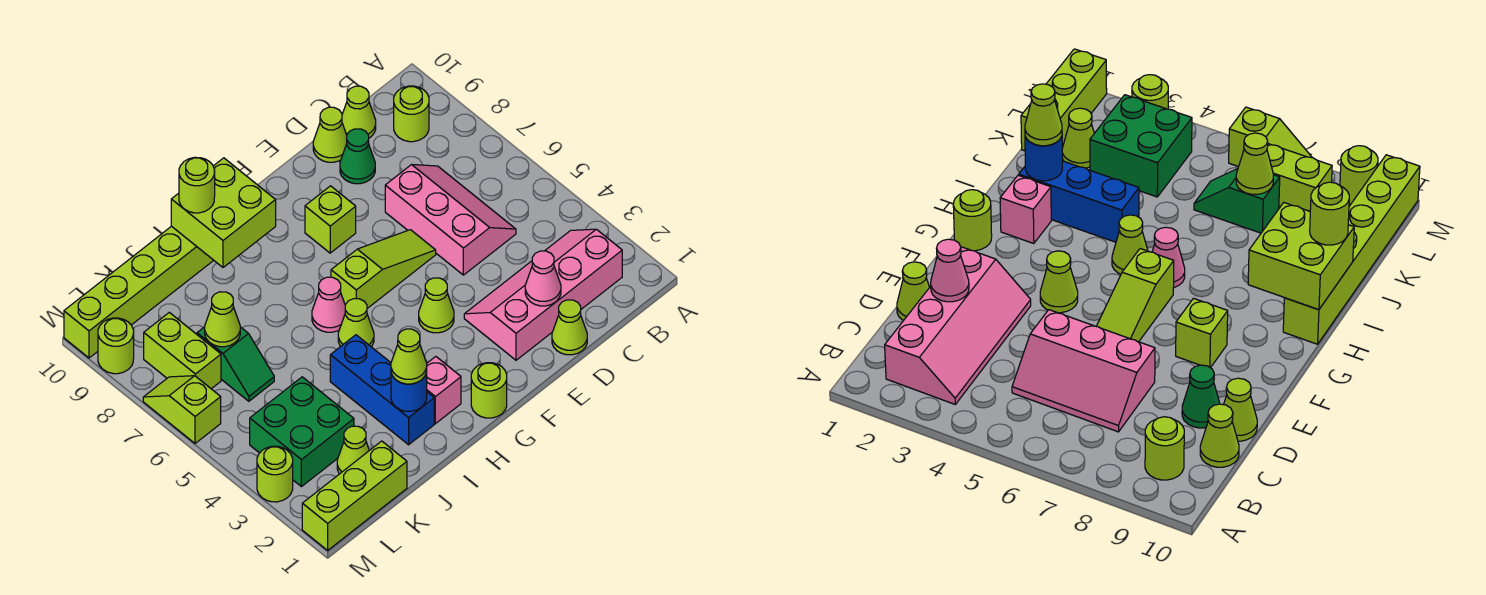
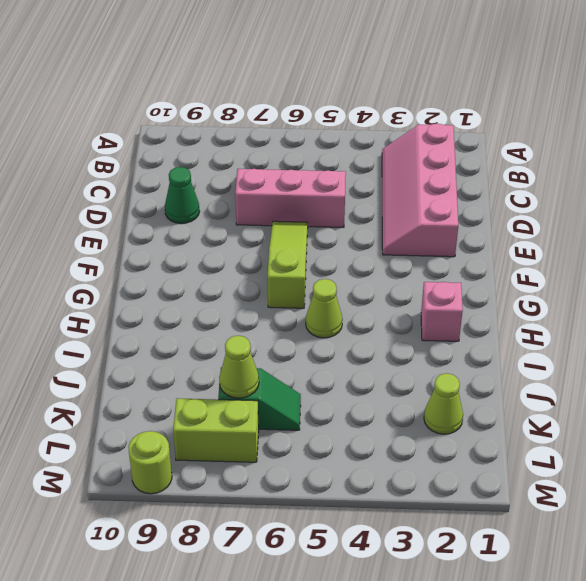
none -> lime 1x1 round brick [394,86,429,142]
none -> lime 1x1 cone [342,86,376,138]
none -> lime 1x1 cone [552,300,587,355]
none -> lime 1x1 cone [313,107,347,162]

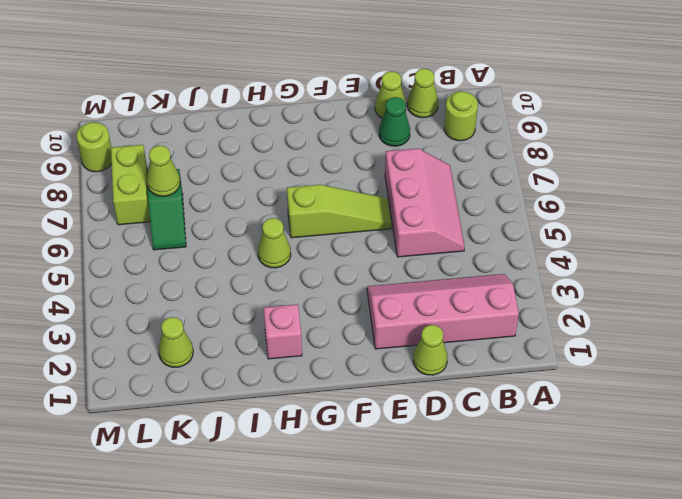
none -> lime 1x1 cone [419,278,454,333]
none -> lime 1x1 brick [305,186,356,253]
none -> lime 1x1 round brick [471,363,507,418]
none -> pink 1x1 cone [312,277,345,332]

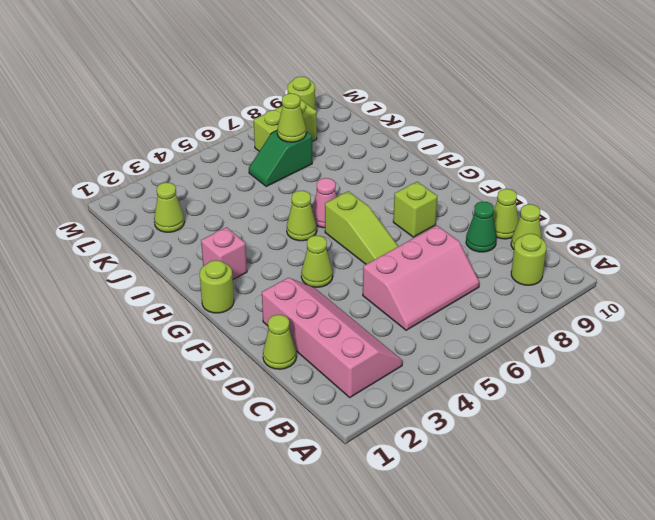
none -> lime 1x6 brick [64,226,214,358]
none -> blue 1x3 brick [330,335,434,445]
none -> lime 1x3 brick [302,441,407,550]
none -> green 2x2 brick [250,377,354,487]

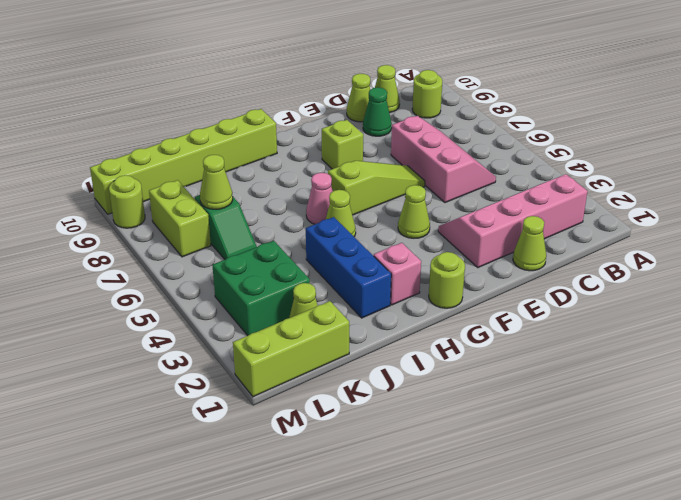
none -> lime 1x1 round brick [257,446,293,502]
none -> lime 1x2 slope [143,376,221,443]
none -> pink 1x1 cone [525,251,561,306]
none -> lime 2x2 brick [171,158,276,267]

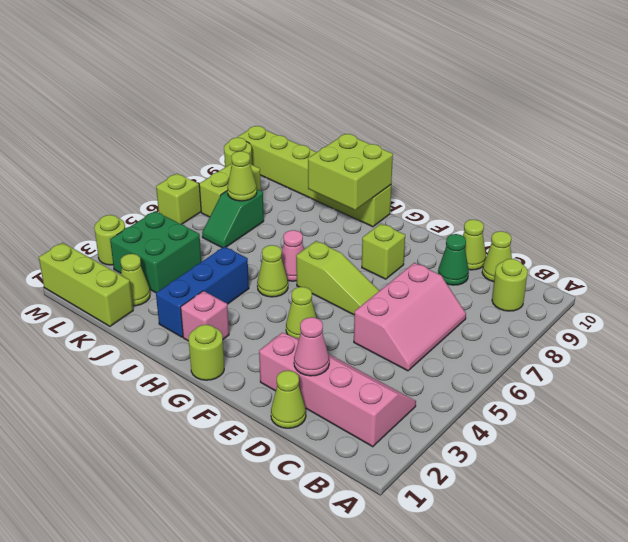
none -> blue 1x1 round brick [391,373,427,411]
none -> lime 1x1 cone [391,329,427,384]
none -> lime 1x1 round brick [179,157,215,213]

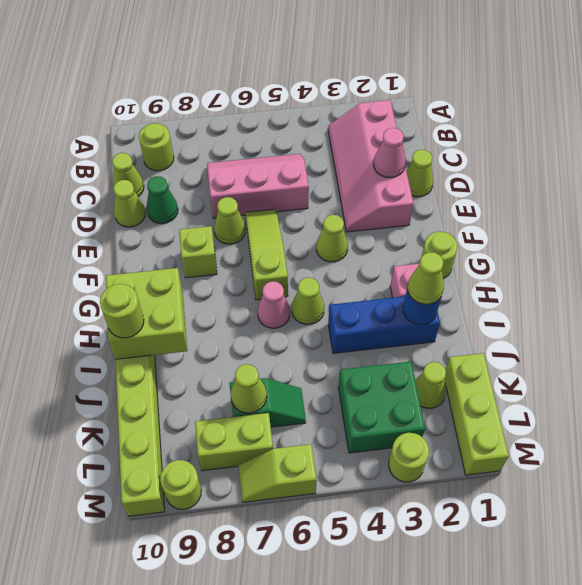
lime 1x1 cone [214,197,246,244] -> none

